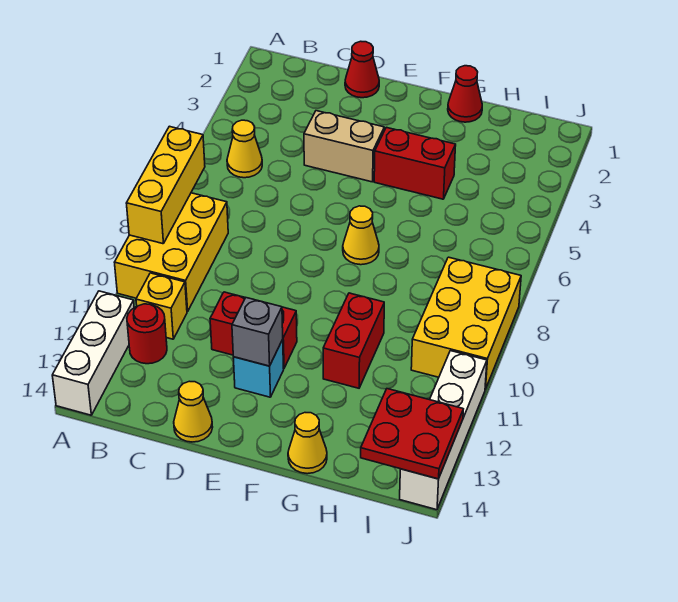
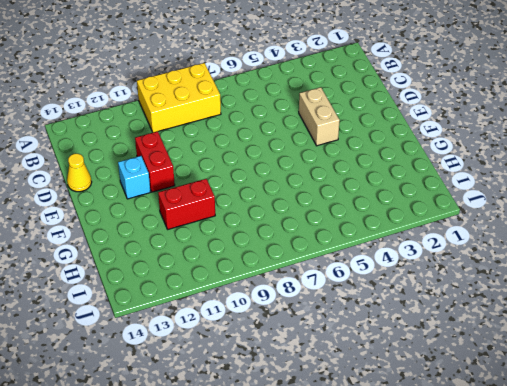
none -> white 1x3 brick [52,291,134,415]
none -> yellow 1x1 cone [227,120,262,178]
none -> yellow 1x1 brick [136,273,187,339]

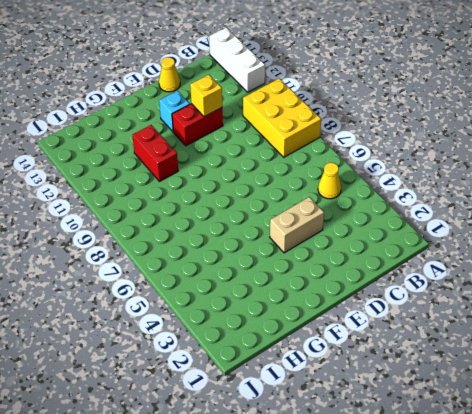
yellow 1x1 brick [190,75,222,117] -> yellow 1x1 brick moved to [136,273,187,339]
none -> red 1x1 round brick [127,304,167,364]
none -> red 1x1 cone [345,41,379,98]
none -> red 1x2 brick [374,127,456,199]

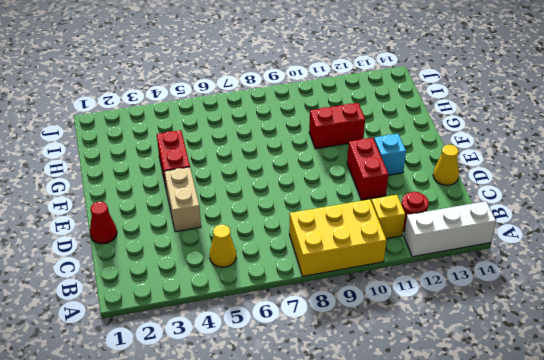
none -> yellow 1x1 cone [343,206,379,265]
none -> red 1x1 cone [448,66,482,122]
none -> yellow 1x1 cone [288,413,327,474]

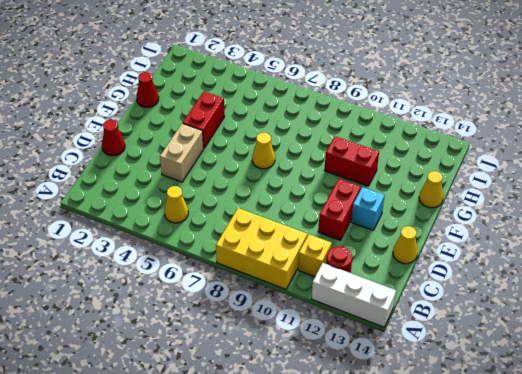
none -> yellow 2x3 brick [411,257,521,389]
none -> white 1x4 brick [400,351,487,510]
none -> yellow 1x3 brick [126,126,205,244]

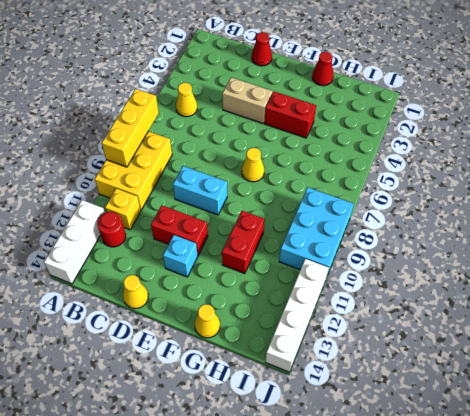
cyan 1x2 brick [173,166,227,215] -> none
cyan 2x3 brick [279,187,354,276] -> yellow 2x3 brick [411,257,521,389]
none -> grey 1x1 brick [232,298,283,366]
none -> red 2x2 plate [361,389,463,479]

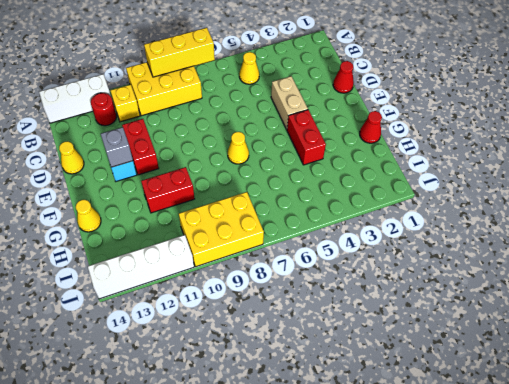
none -> red 2x2 plate [361,389,463,479]

